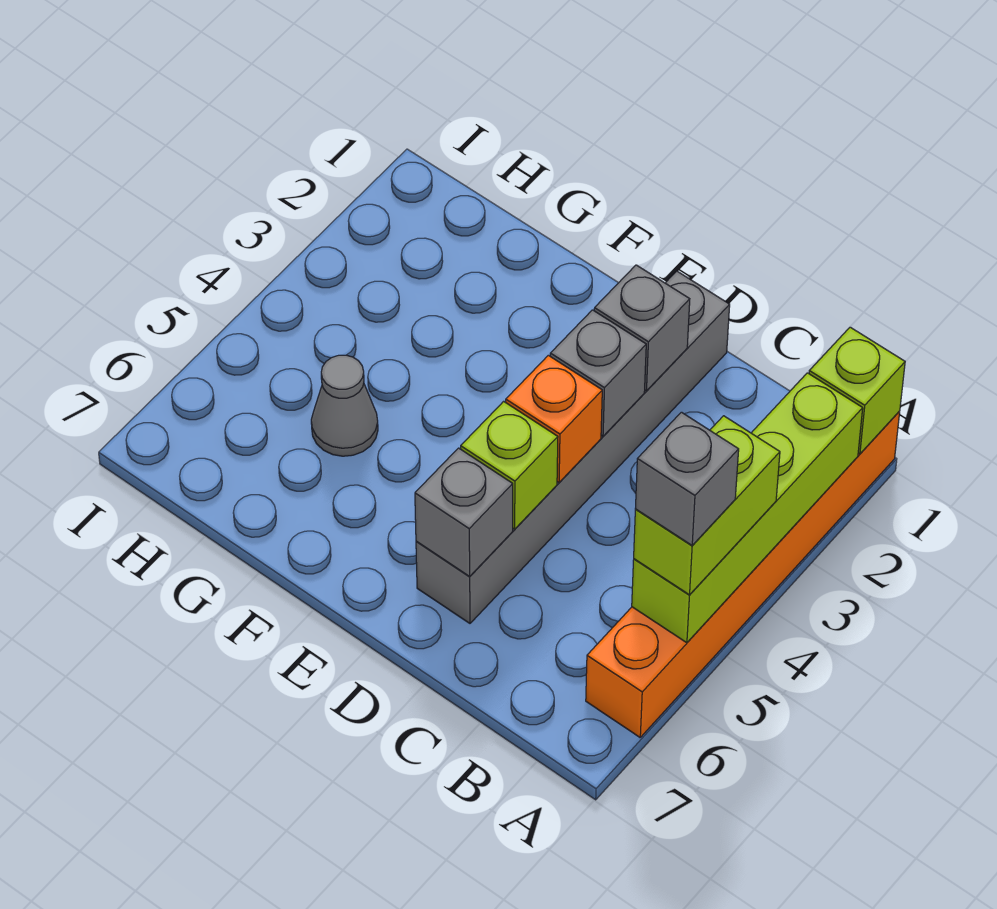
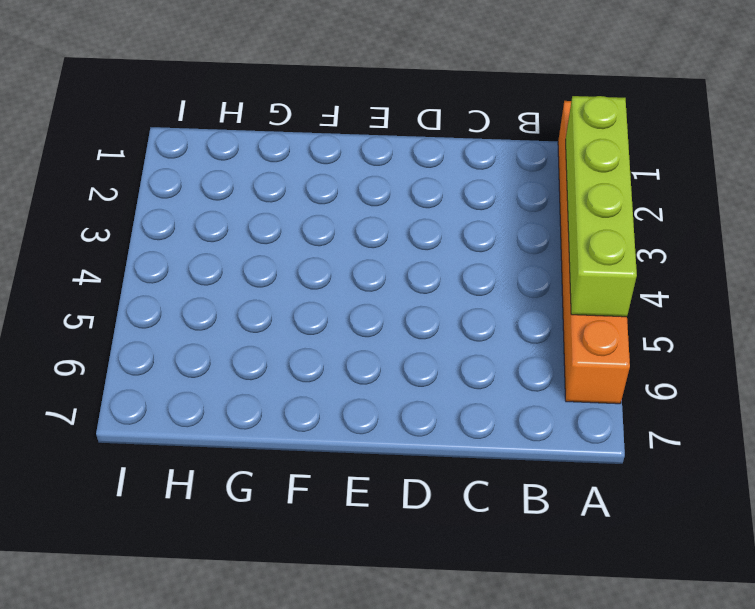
none -> grey 1x6 brick [416,271,730,623]
none -> grey 1x1 cone [311,355,378,456]
none -> lime 1x1 brick [809,327,905,454]

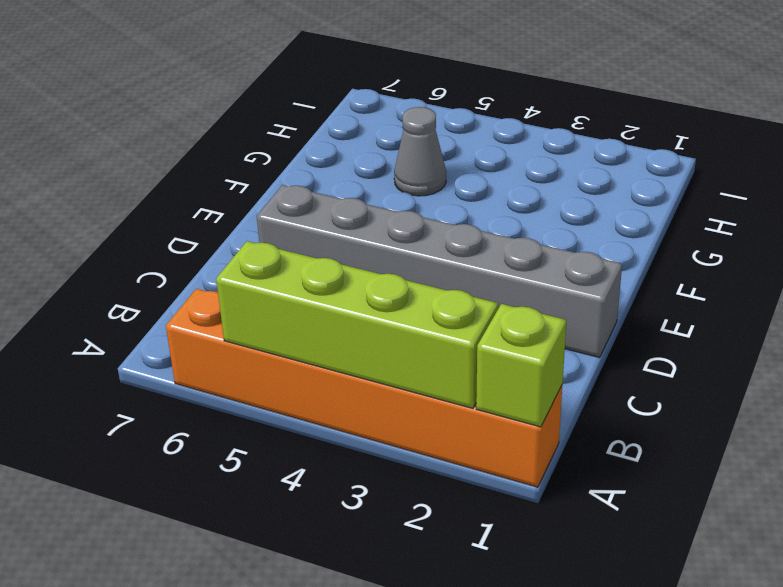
none -> grey 1x1 brick [594,265,690,391]
none -> grey 1x1 brick [550,310,646,436]
none -> orange 1x1 brick [506,355,602,482]

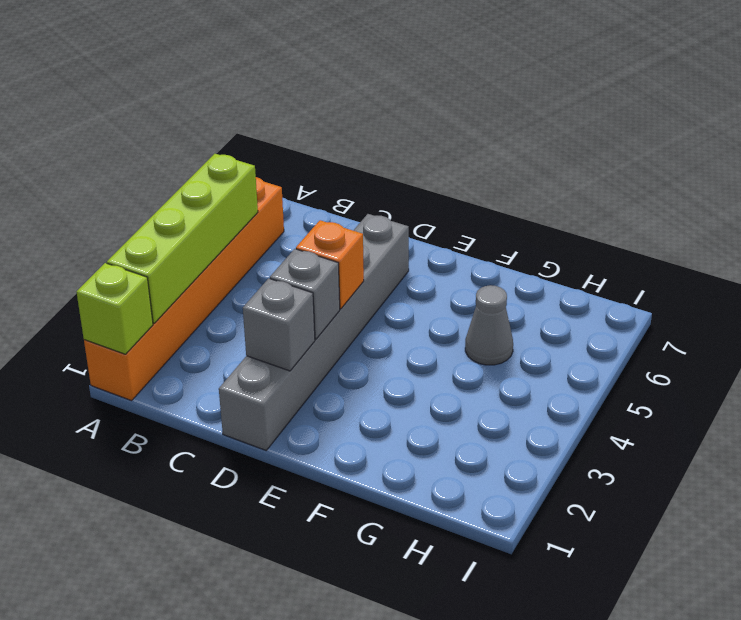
none -> lime 1x1 brick [461,401,558,529]
none -> grey 1x1 brick [415,448,513,576]
none -> lime 1x2 brick [634,416,780,595]

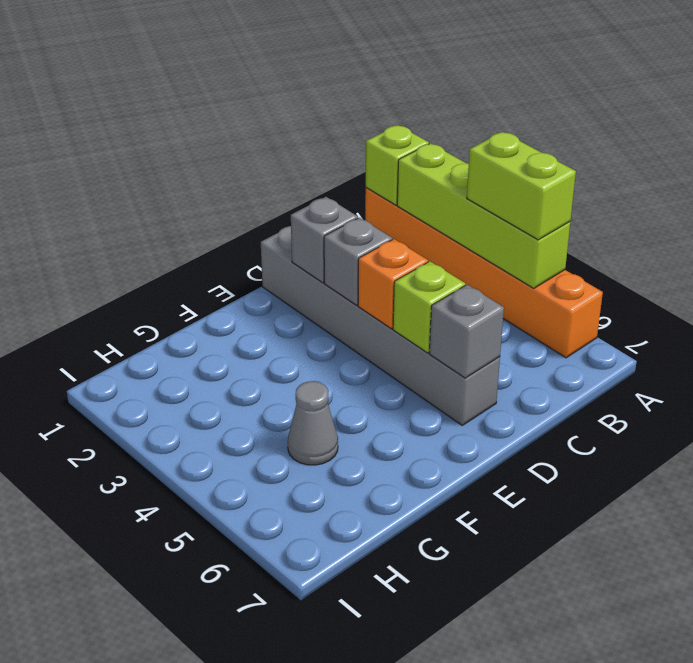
none -> grey 1x1 brick [635,412,739,546]

